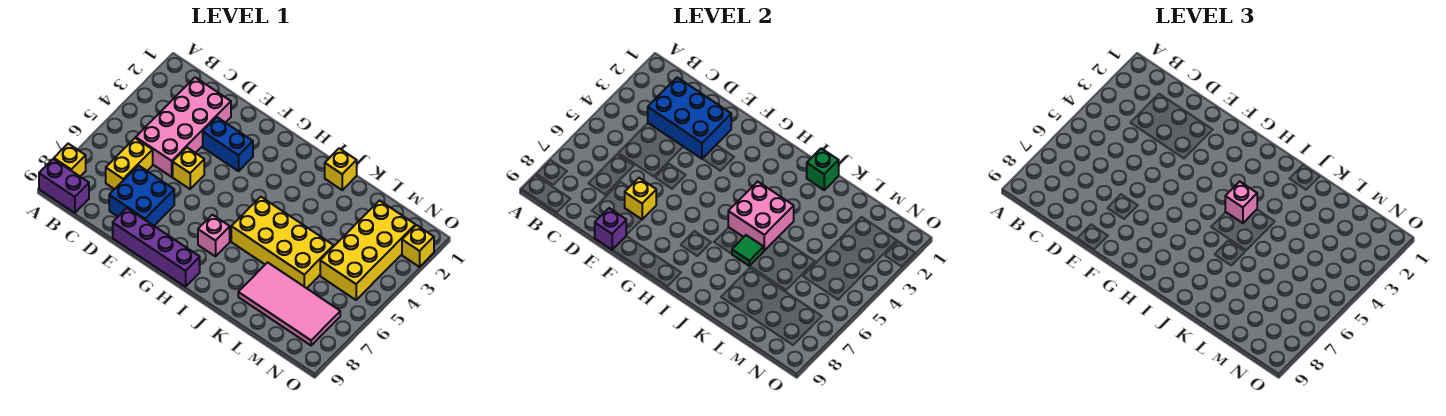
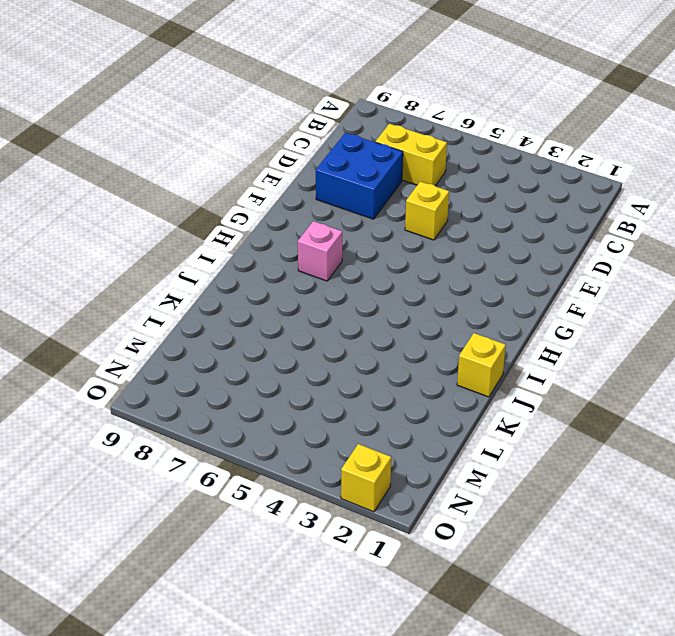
none -> yellow 1x1 brick [54,144,86,176]
none -> purple 1x2 brick [39,159,89,213]
none -> pink 2x4 brick [136,77,231,177]

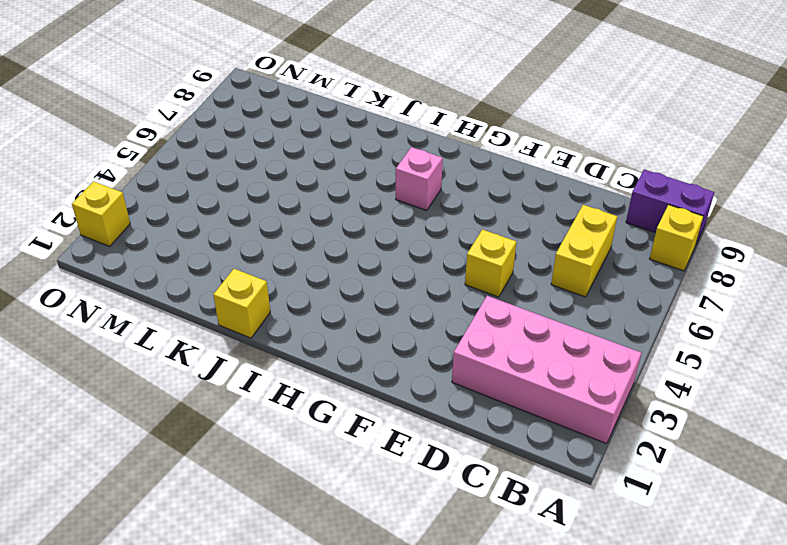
pink 2x4 brick [452,296,642,444] -> pink 2x4 brick turned to [136,77,231,177]
none -> blue 2x2 brick [109,165,174,226]
none -> blue 1x2 brick [203,117,253,171]
none -> purple 1x4 brick [113,208,200,287]

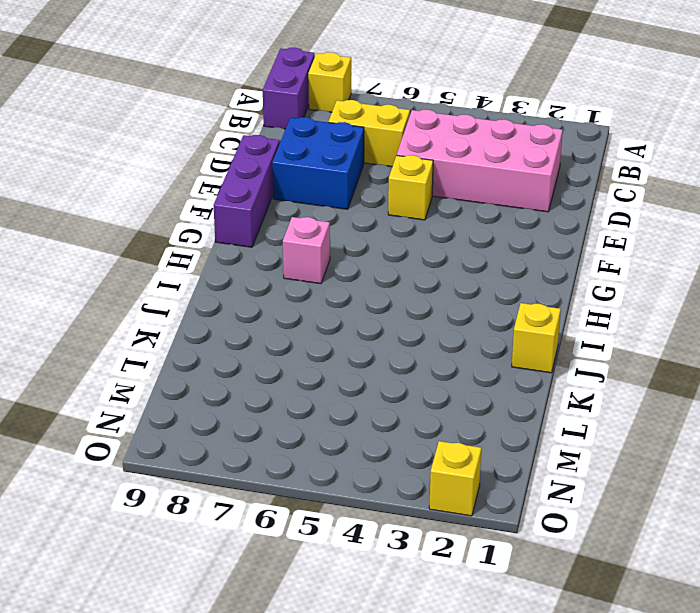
purple 1x3 brick [214,135,279,247] -> purple 1x4 brick [113,208,200,287]
none -> blue 1x2 brick [203,117,253,171]
none -> yellow 2x4 brick [231,197,334,288]
none -> pink 2x4 tile [238,262,340,345]

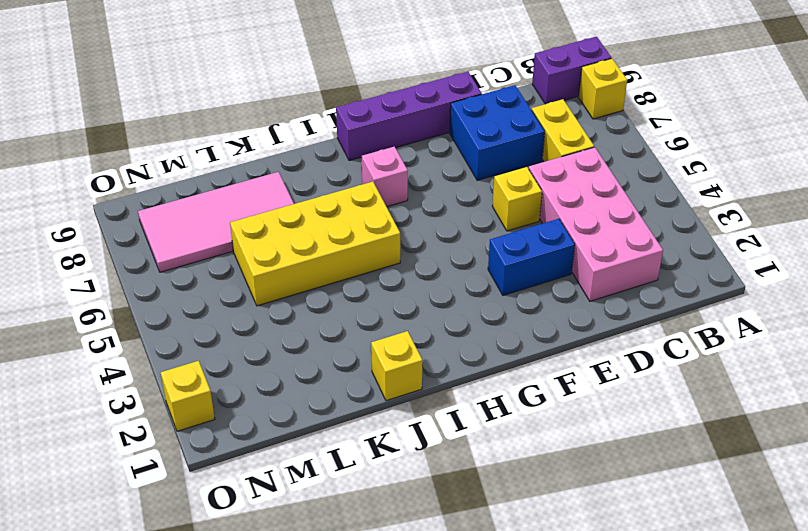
none -> yellow 2x4 brick [320,201,415,300]
none -> blue 2x3 brick [648,77,731,159]
none -> yellow 1x1 brick [625,178,656,219]

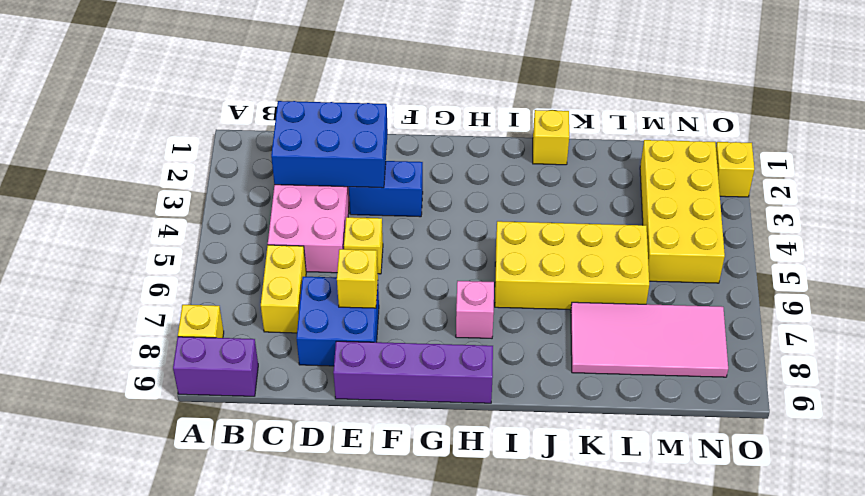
none -> purple 1x1 brick [595,208,626,250]
none -> pink 2x2 brick [728,181,794,250]
none -> green 1x1 brick [807,148,839,190]

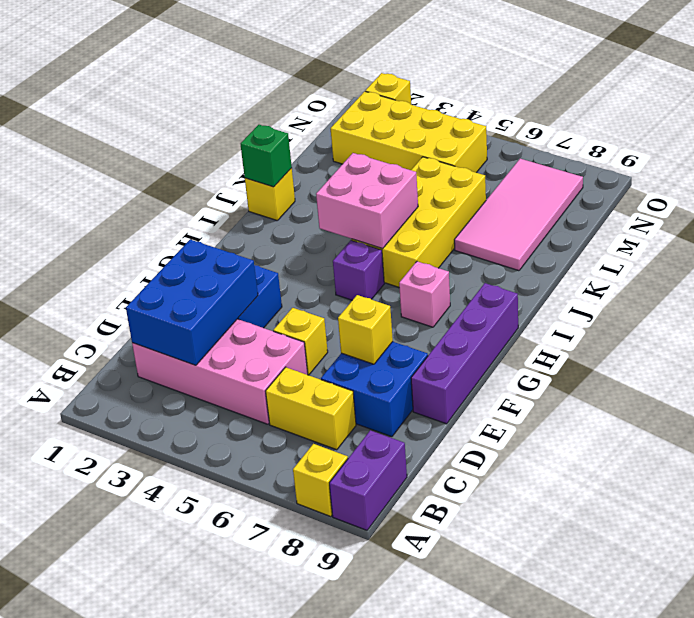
purple 1x1 brick [333,240,384,300] -> purple 1x1 brick moved to [595,208,626,250]
none -> green 1x1 tile [732,235,764,266]
none -> pink 1x1 brick [1225,181,1257,223]

